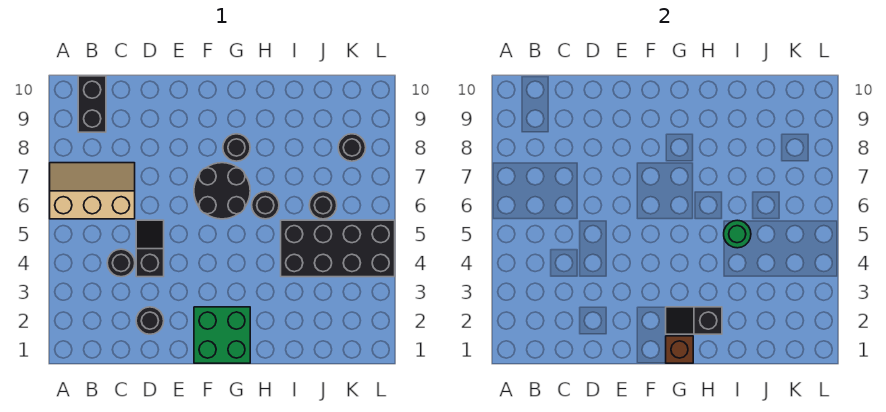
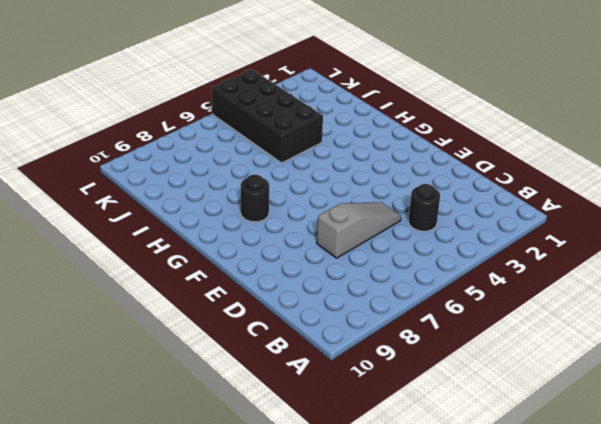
grey 1x3 slope [317,202,401,258] -> black 1x2 slope [136,220,164,277]
none -> tan 2x3 slope [50,163,135,219]
none -> black 1x2 brick [78,76,106,132]
none -> black 1x1 round brick [136,307,164,334]

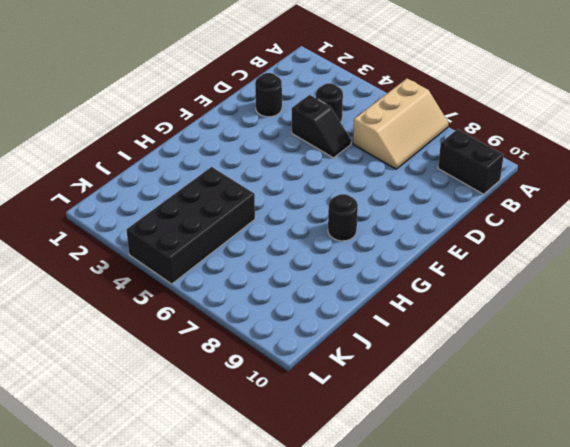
none -> green 2x2 brick [194,307,250,363]
none -> black 2x2 round brick [194,163,250,219]
none -> black 1x1 round brick [252,192,279,219]

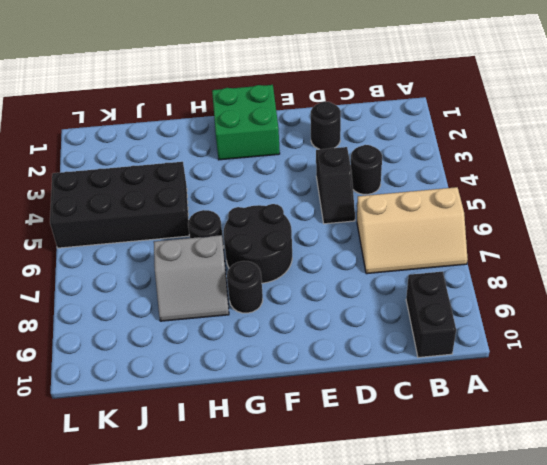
grey 2x2 slope [154,235,229,321] -> none
none -> black 1x1 round brick [309,192,337,219]
none -> black 1x1 round brick [338,134,366,161]
none -> brown 1x1 brick [666,336,693,363]

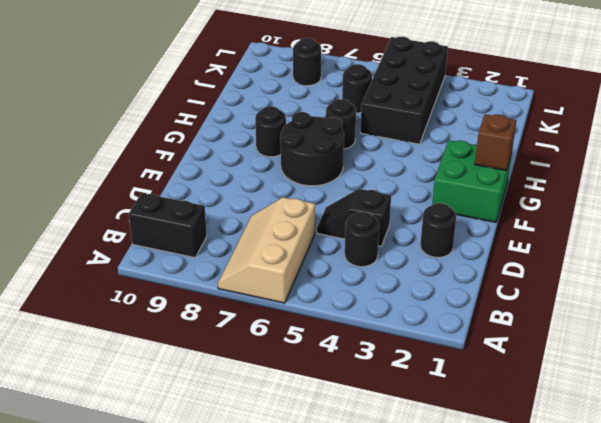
none -> black 1x2 slope [666,307,722,334]
none -> green 1x1 round brick [724,220,751,248]

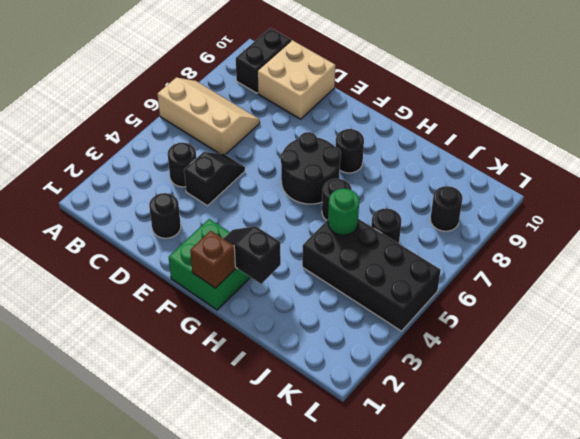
tan 2x2 brick [257,40,335,119] -> none

